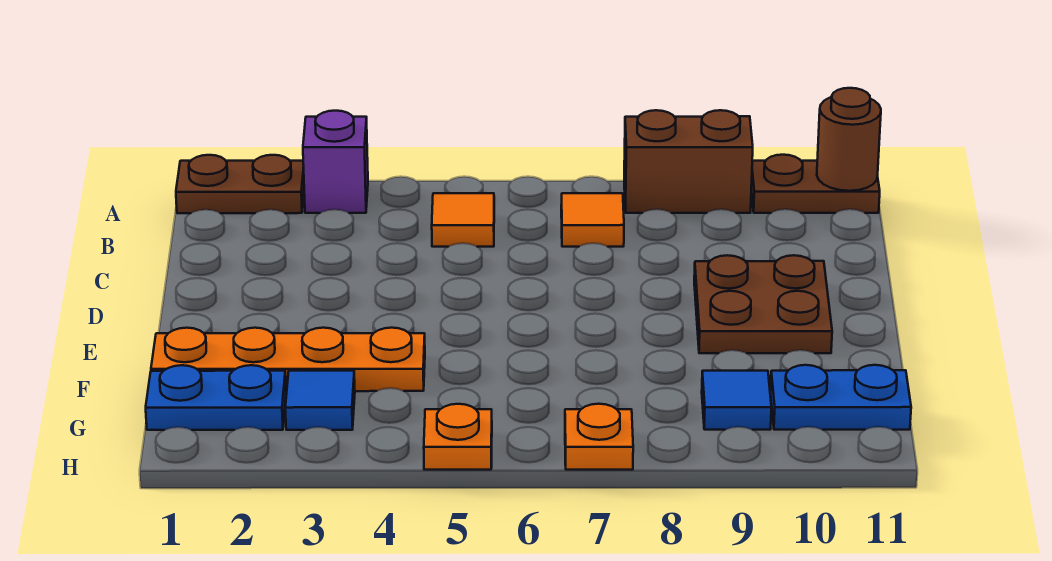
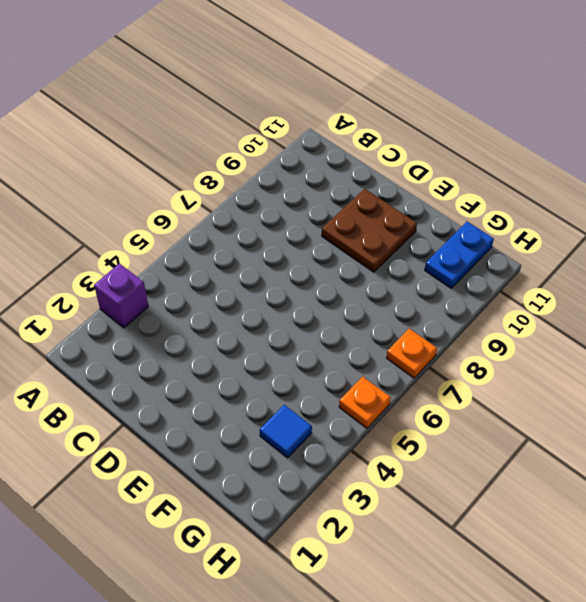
none -> brown 1x2 plate [176,155,304,213]
none -> brown 1x2 brick [624,110,753,213]
none -> brown 1x2 plate [751,155,880,213]

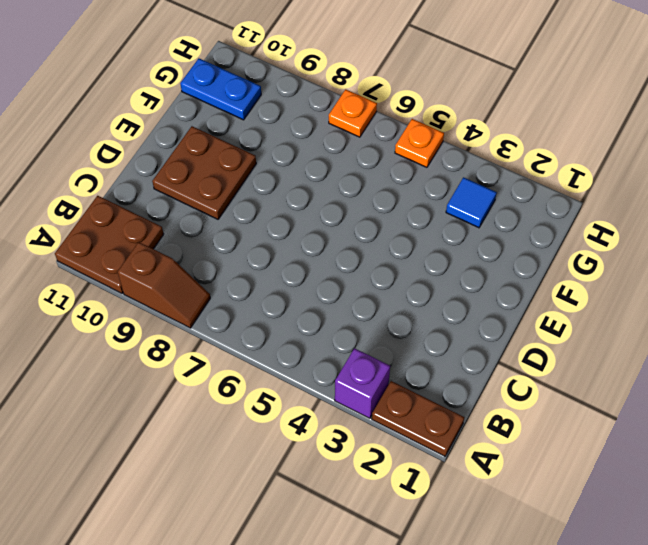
brown 1x2 slope [118,242,210,328] -> brown 1x2 brick [624,110,753,213]
brown 2x2 plate [55,196,164,293] -> brown 1x2 plate [751,155,880,213]
none -> orange 1x1 tile [432,193,494,247]
none -> orange 1x1 tile [561,193,624,247]
none -> orange 1x4 plate [151,328,425,391]

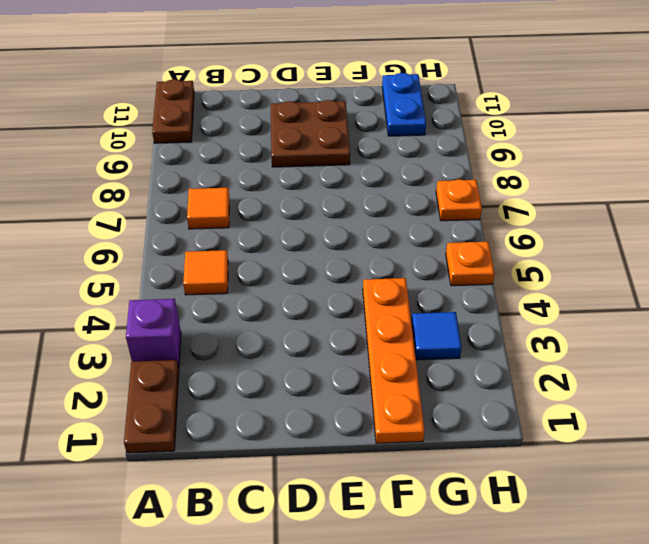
none -> brown 1x2 brick [624,110,753,213]
none -> blue 1x2 plate [146,365,286,430]
none -> blue 1x1 tile [702,371,771,430]

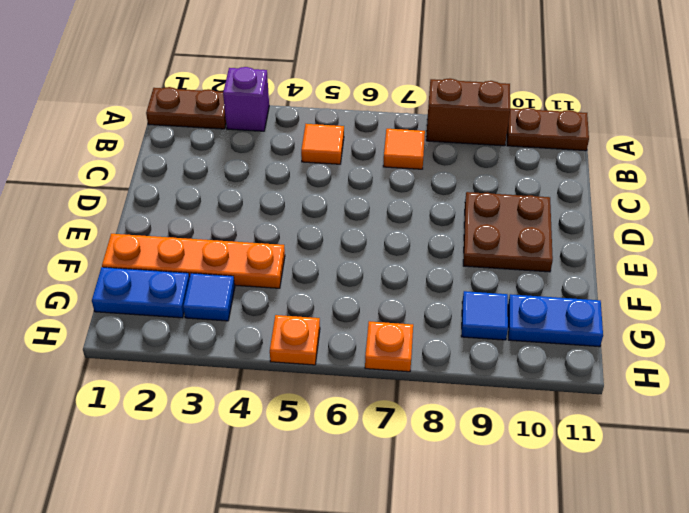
none -> brown 1x1 round brick [817,88,881,191]

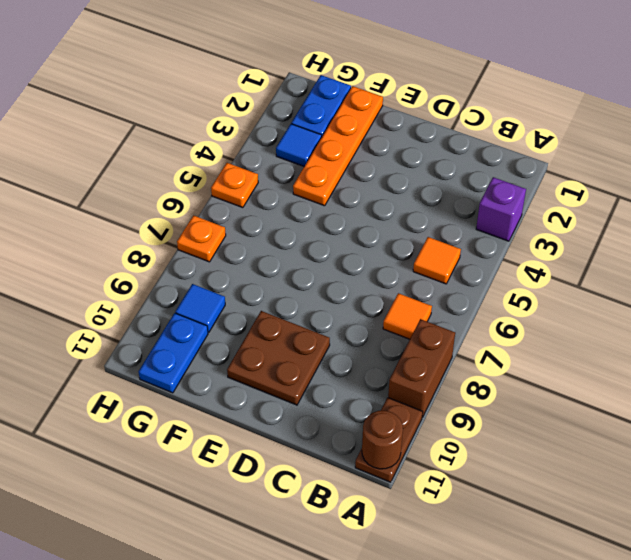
none -> brown 1x2 plate [176,155,304,213]

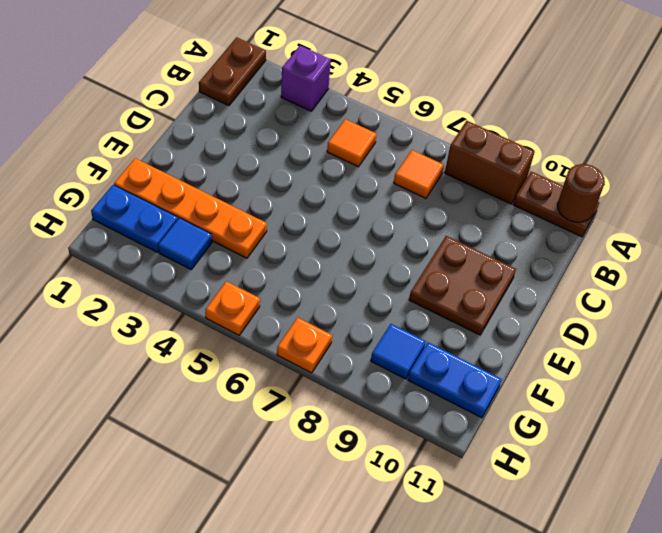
brown 1x2 plate [199,37,266,106] -> brown 1x2 plate turned to [176,155,304,213]

